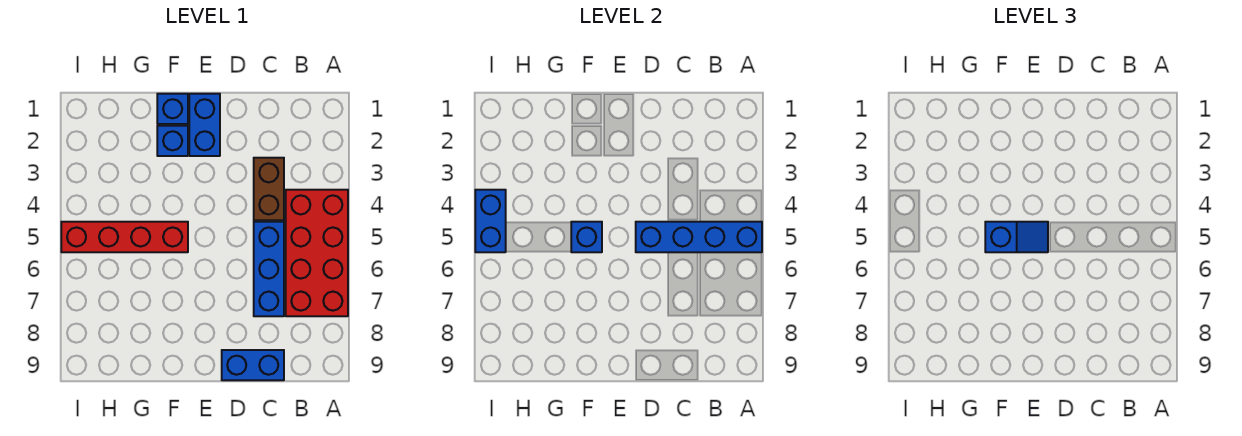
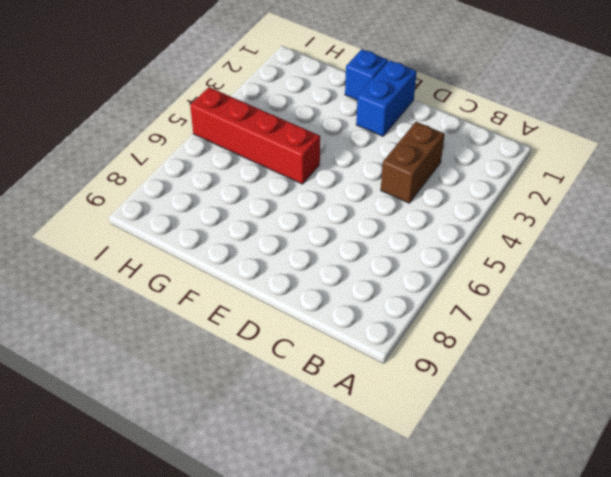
none -> red 2x4 brick [286,190,348,316]
none -> blue 1x3 brick [254,222,284,316]
none -> blue 1x2 brick [222,350,284,380]

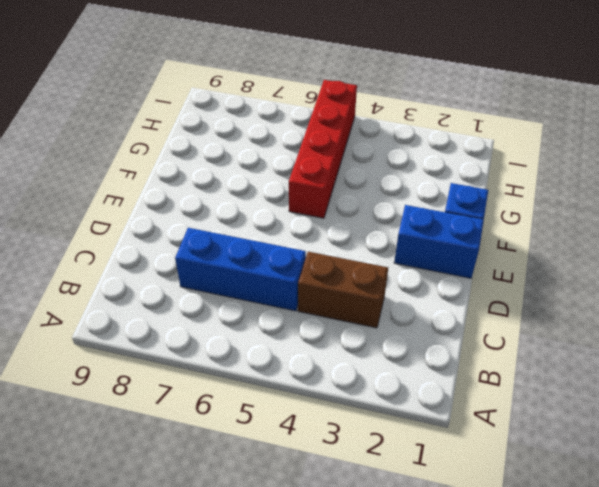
none -> red 2x4 brick [286,190,348,316]
none -> blue 1x2 brick [222,350,284,380]
none -> blue 1x1 brick [157,126,188,156]

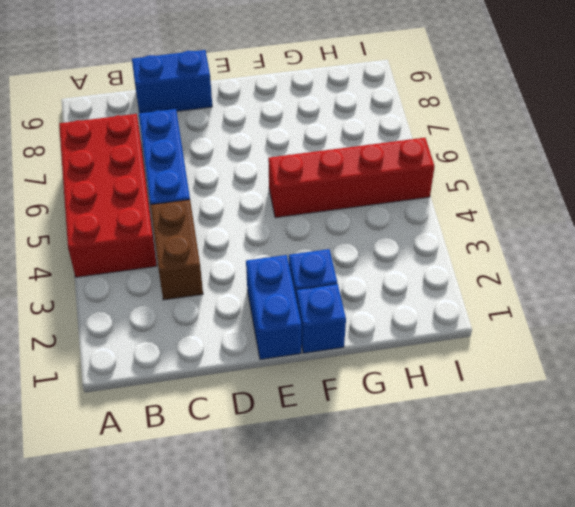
none -> blue 1x4 brick [636,222,762,252]
none -> blue 1x1 brick [571,222,602,252]
none -> blue 1x2 brick [475,190,506,252]

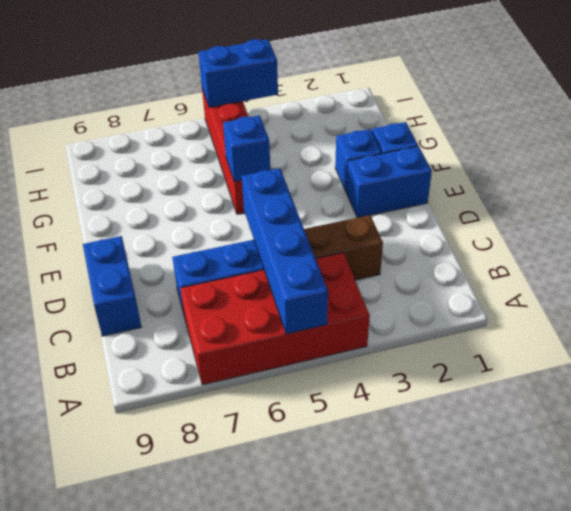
none -> blue 1x2 slope [985,222,1048,252]

